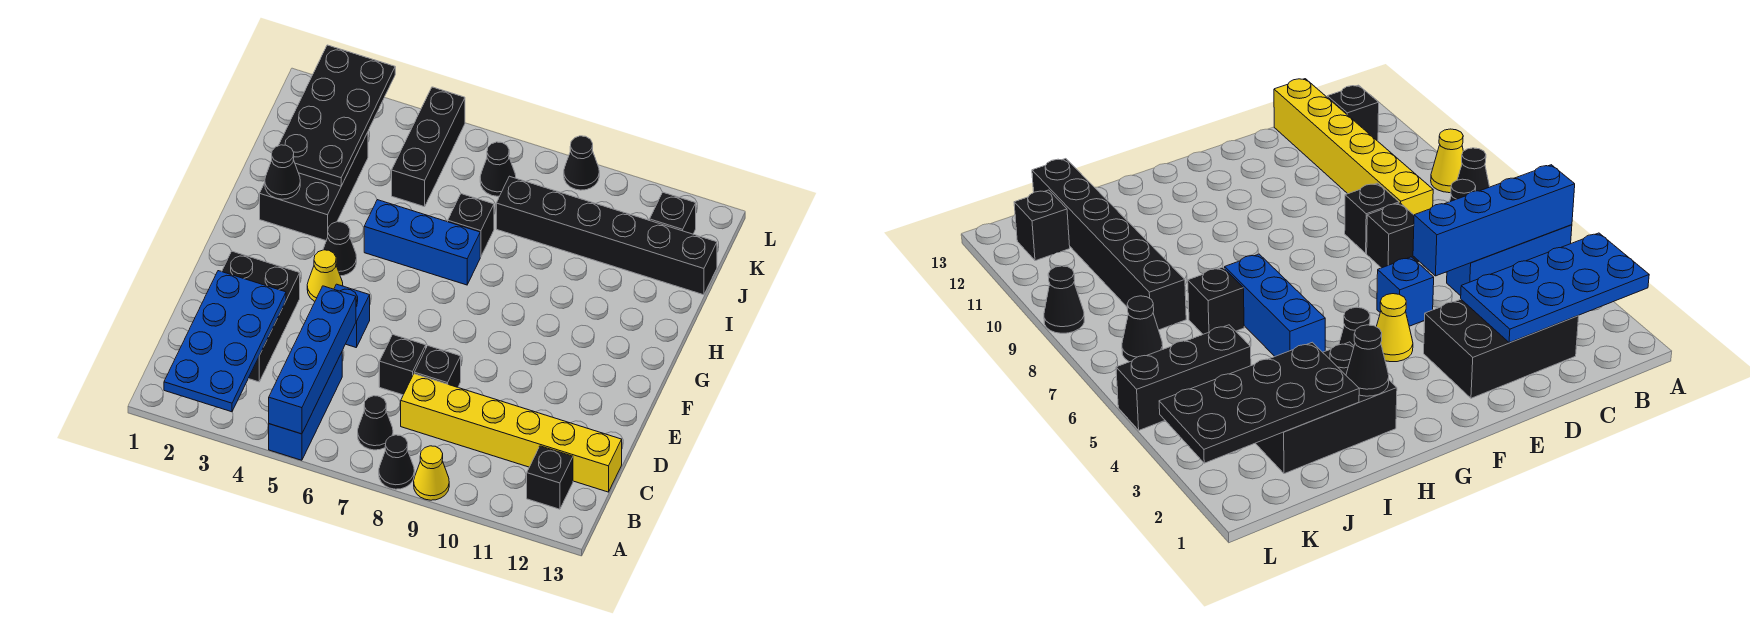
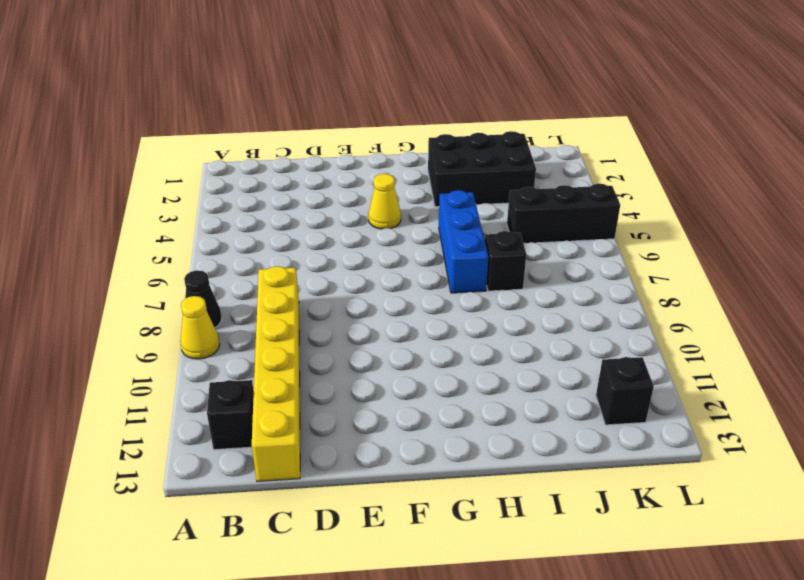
none -> blue 1x3 brick [269,352,342,460]
none -> black 1x1 cone [358,396,393,450]
none -> black 2x3 brick [222,251,300,382]

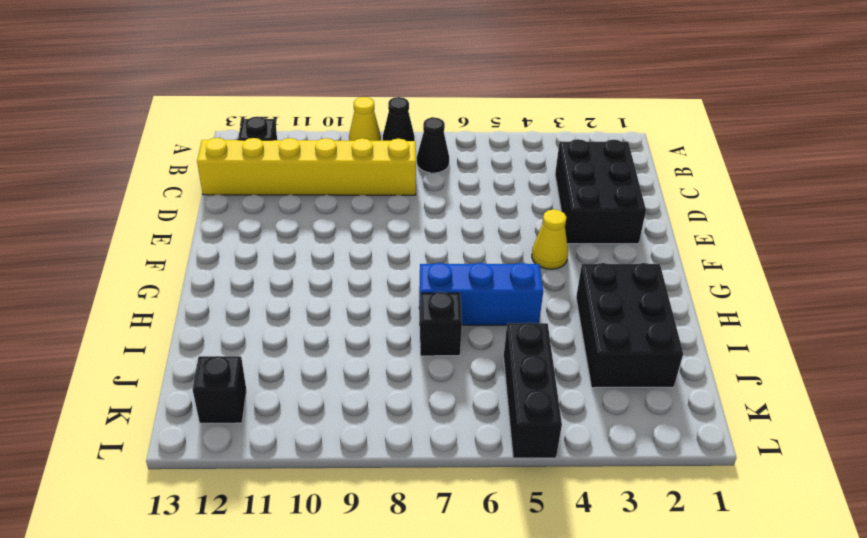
none -> blue 1x3 brick [269,352,342,460]
none -> black 1x1 brick [379,334,426,395]
none -> black 1x1 brick [414,345,461,387]

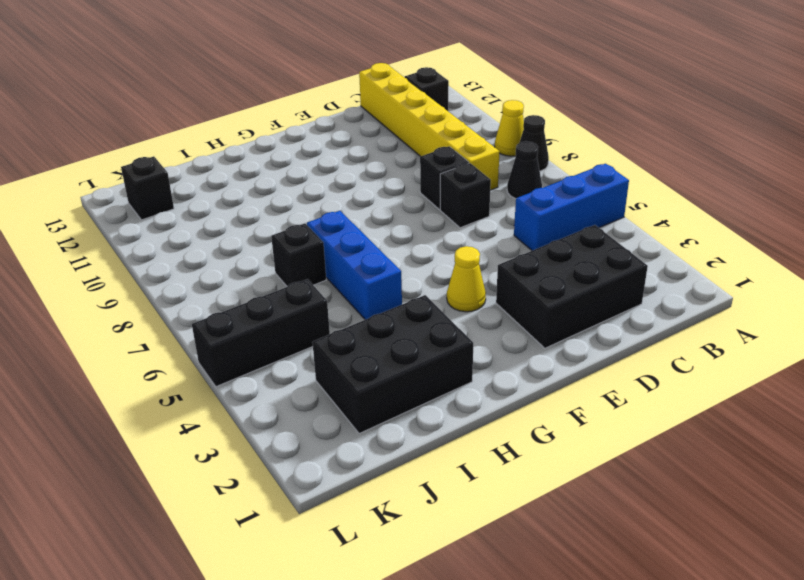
none -> blue 1x1 brick [334,284,370,347]
none -> black 1x1 cone [323,222,357,276]
none -> black 1x6 brick [496,176,717,295]

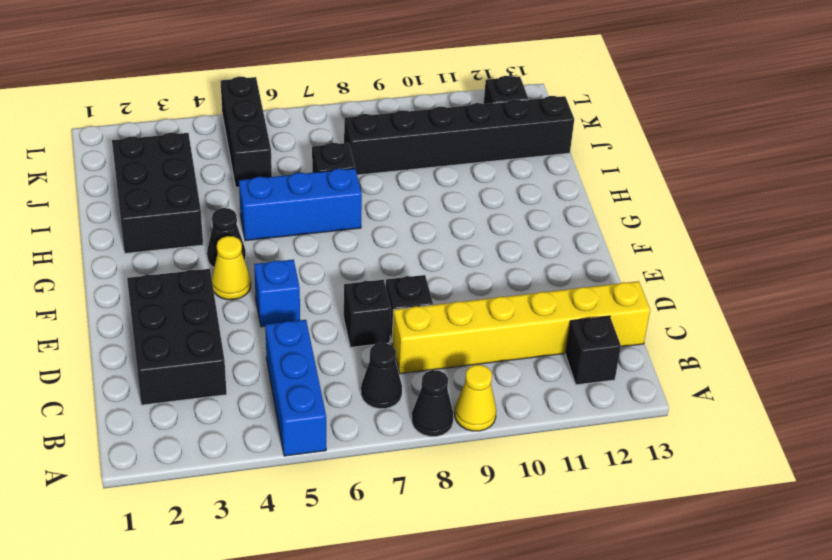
none -> black 1x1 cone [480,142,516,196]
none -> black 1x1 cone [564,136,599,190]
none -> blue 2x4 plate [164,271,286,412]

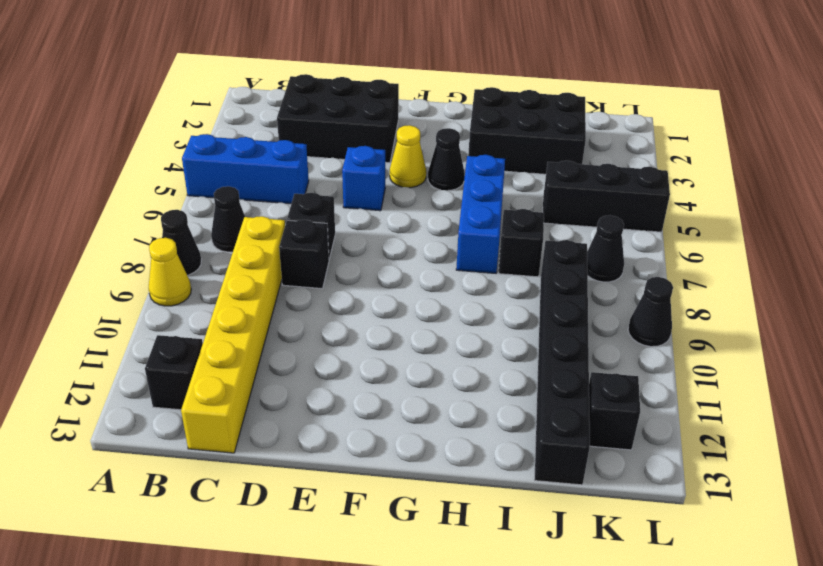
none -> blue 2x4 plate [164,271,286,412]
none -> blue 1x4 brick [269,286,356,434]
none -> black 1x1 cone [265,145,300,199]

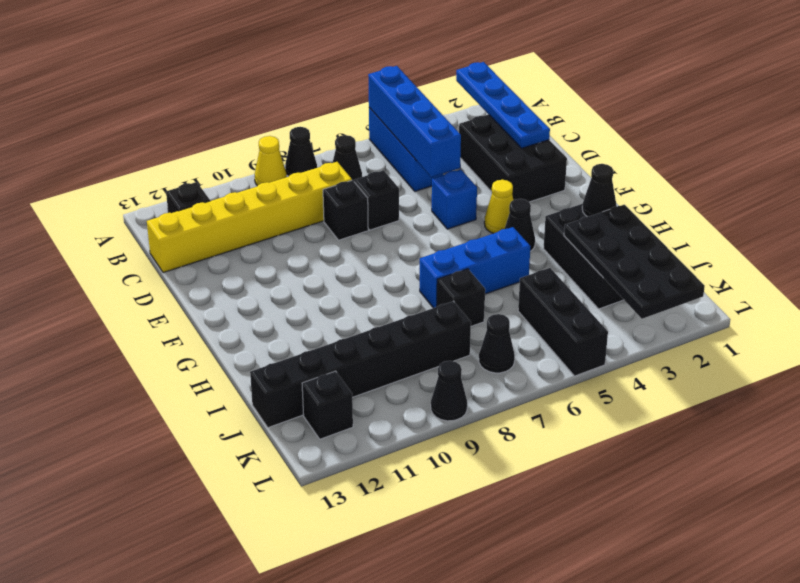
blue 1x4 plate [456,62,550,148] -> blue 2x4 plate [164,271,286,412]

